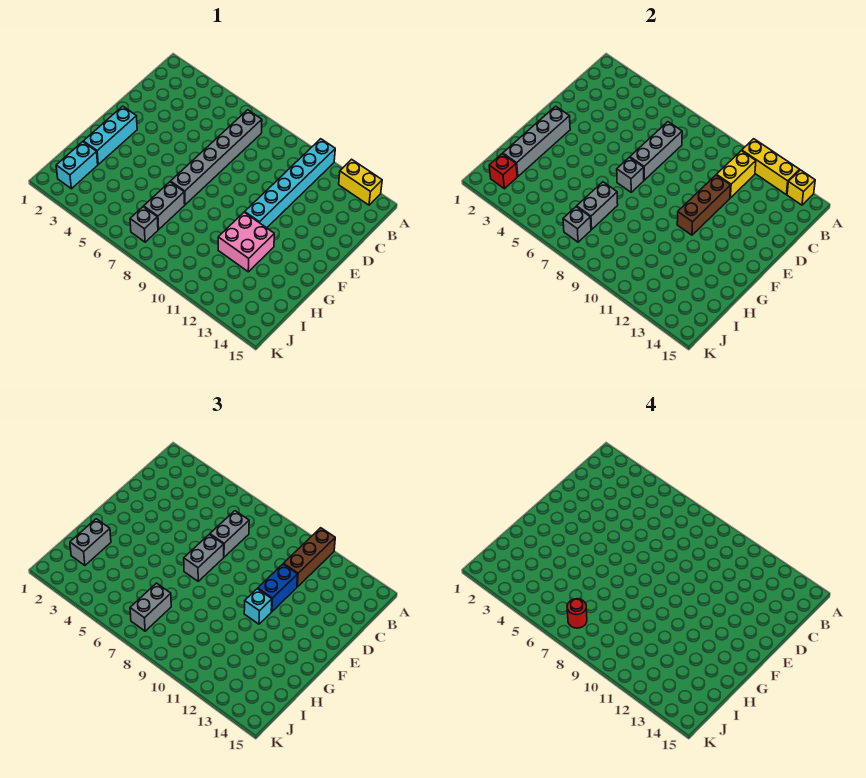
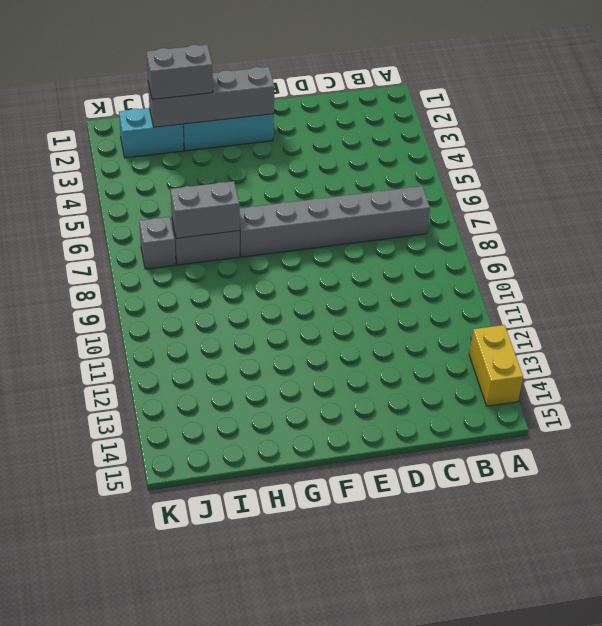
none -> cyan 1x6 brick [245,139,335,228]
none -> pink 2x2 brick [218,212,274,272]
none -> yellow 1x3 brick [742,139,799,194]

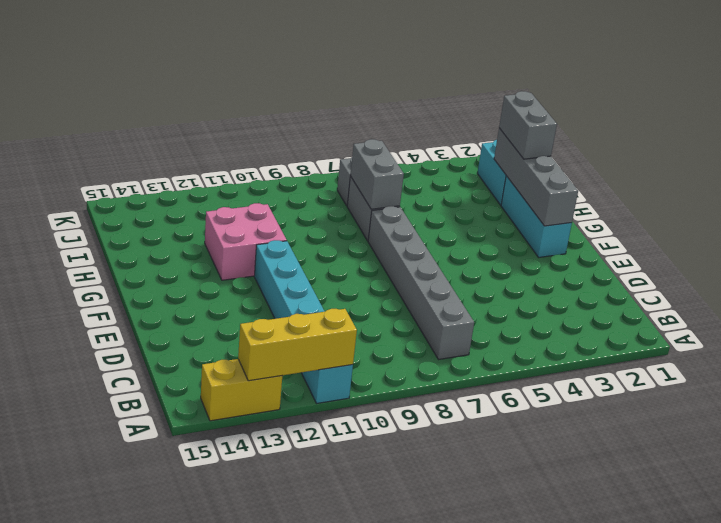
none -> yellow 1x1 brick [787,170,815,205]
none -> yellow 1x2 brick [717,151,756,198]
none -> grey 1x3 brick [630,122,682,180]

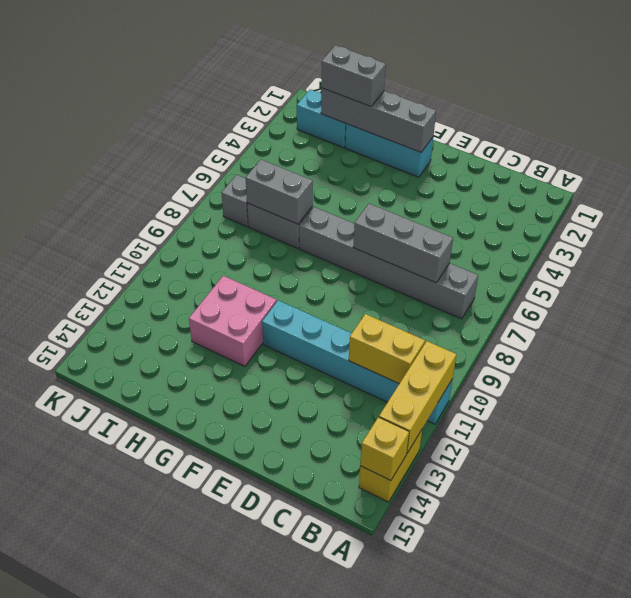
none -> brown 1x3 brick [677,175,731,235]
none -> grey 1x1 brick [617,157,644,192]
none -> red 1x1 brick [489,154,517,189]

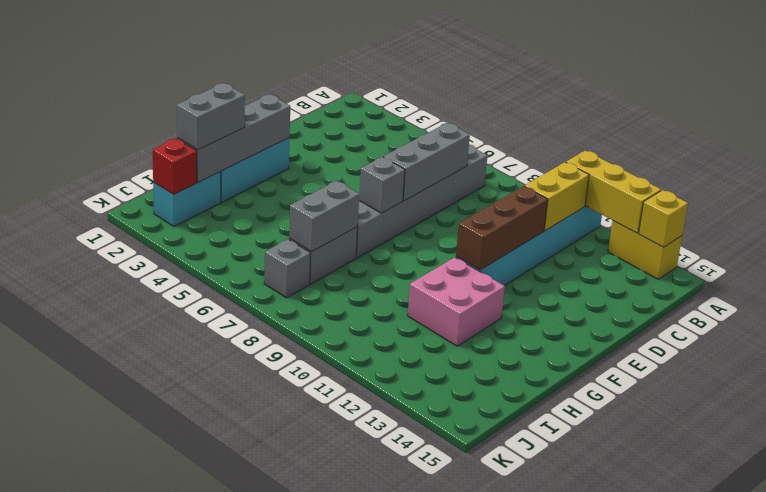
none -> grey 1x1 brick [563,207,591,242]
none -> brown 1x3 brick [284,528,335,587]
none -> grey 1x2 brick [210,511,249,557]

